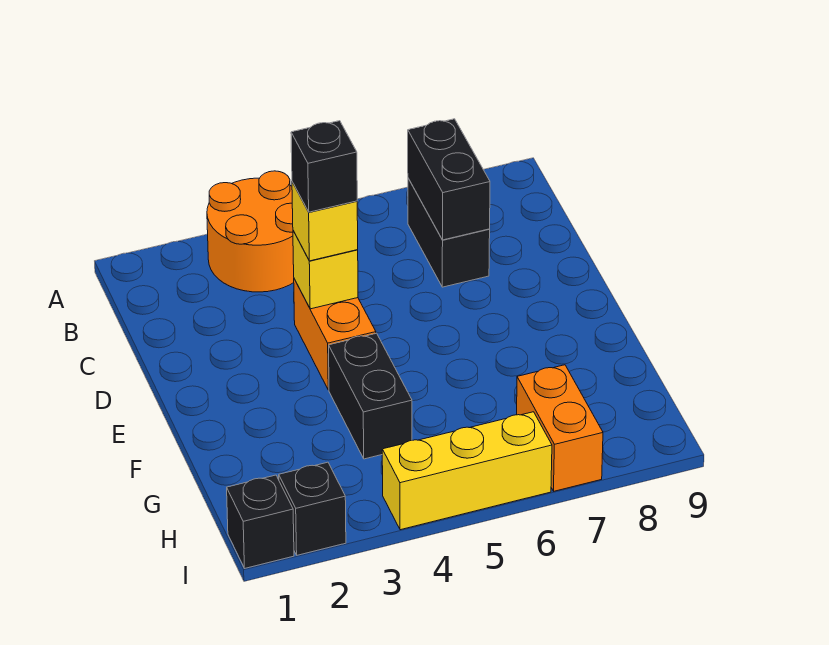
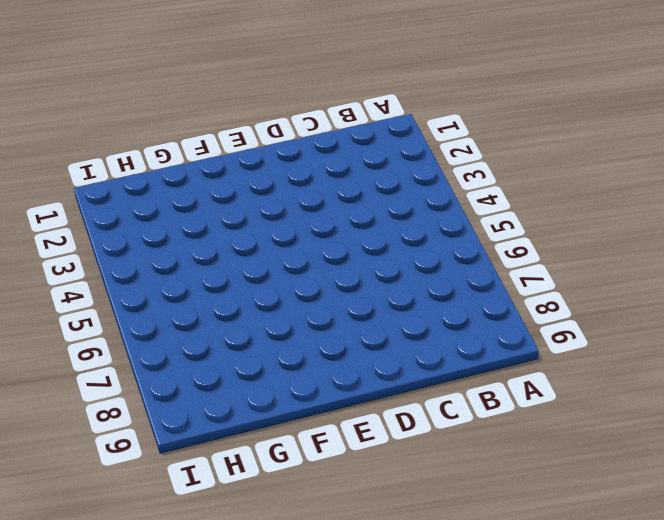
none -> orange 2x2 round brick [207,171,294,292]
none -> black 1x2 brick [408,178,490,287]
none -> orange 1x2 brick [294,279,376,390]

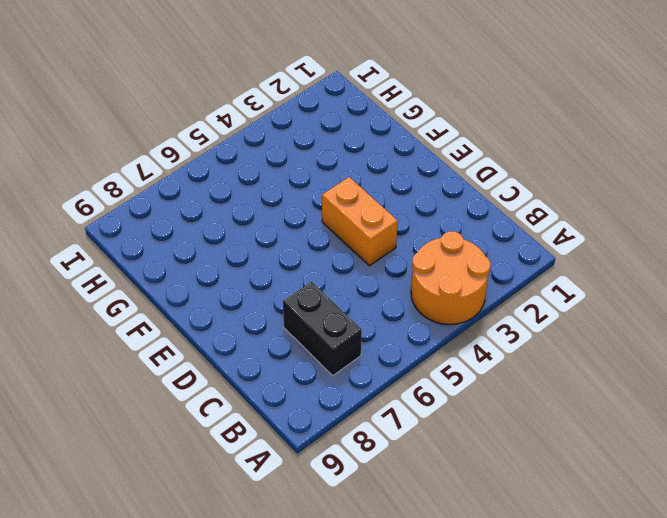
none -> black 1x2 brick [329,333,412,459]
none -> orange 1x2 brick [517,365,603,491]
none -> black 1x1 brick [227,475,294,568]

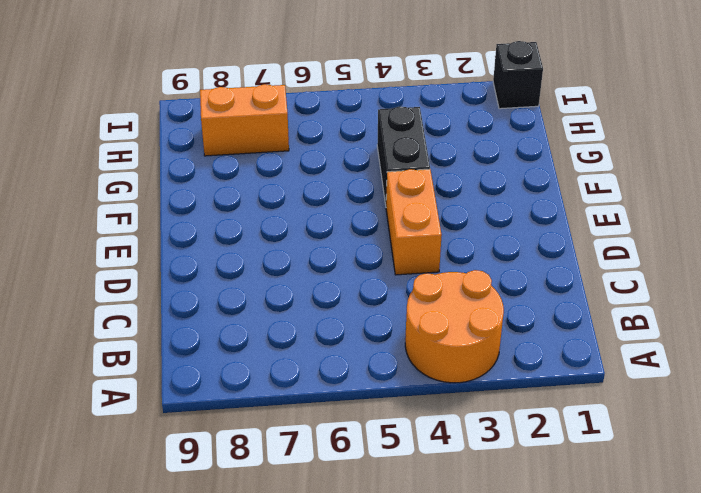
orange 1x2 brick [200,84,289,156] -> orange 1x2 brick turned to [517,365,603,491]
none -> black 1x2 brick [408,178,490,287]
none -> black 1x1 brick [279,462,346,555]
none -> yellow 1x3 brick [382,412,552,530]

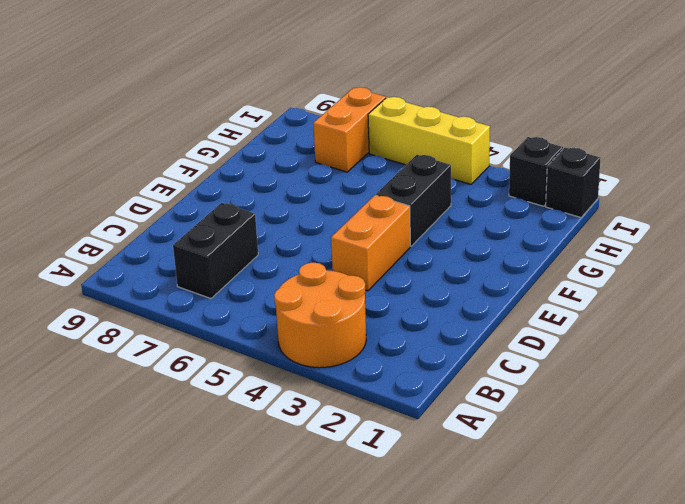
none -> black 1x2 brick [408,119,490,240]
none -> yellow 1x1 brick [293,231,358,309]
none -> yellow 1x1 brick [292,182,358,261]

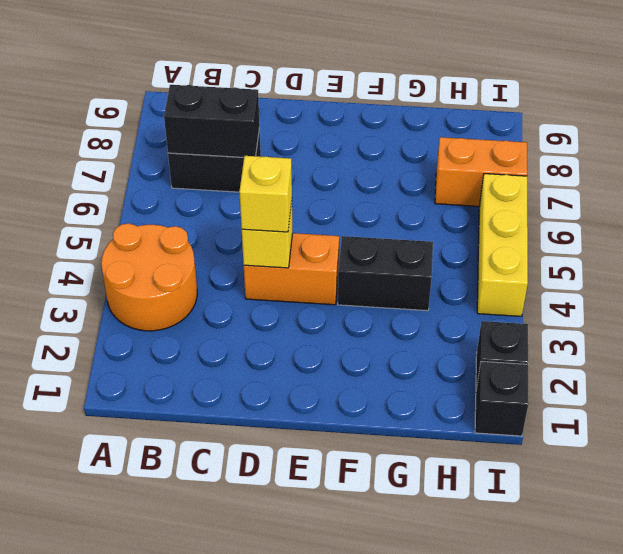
none -> black 1x1 brick [291,121,357,212]

